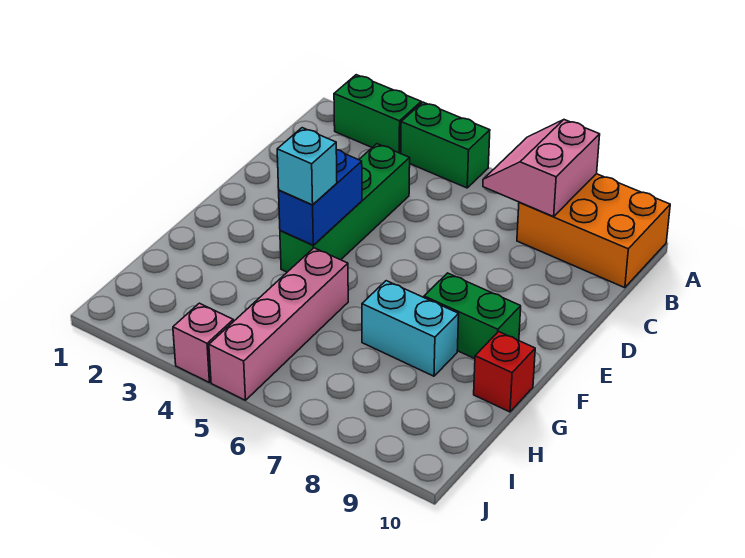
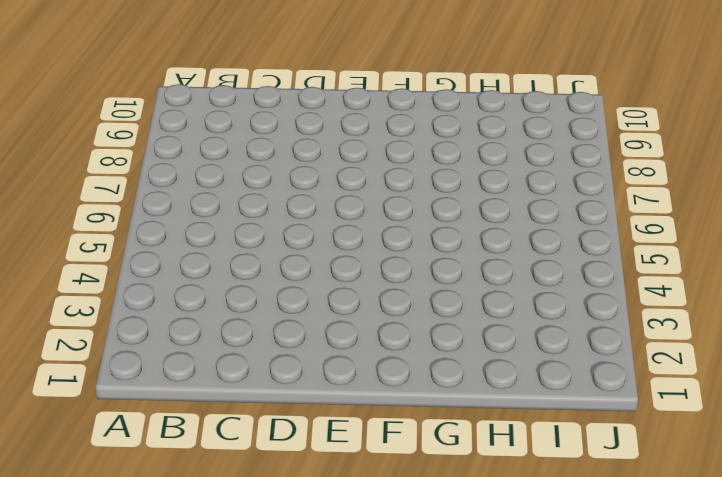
none -> green 1x2 brick [334,75,421,154]
none -> green 1x2 brick [401,102,490,188]
none -> orange 2x3 brick [517,174,670,288]

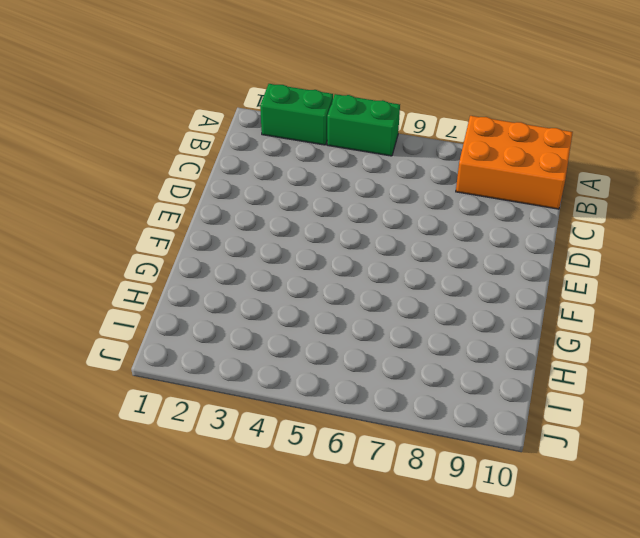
none -> green 1x4 brick [280,144,410,272]
none -> green 1x2 brick [424,273,521,359]
none -> pink 1x4 brick [209,248,348,400]

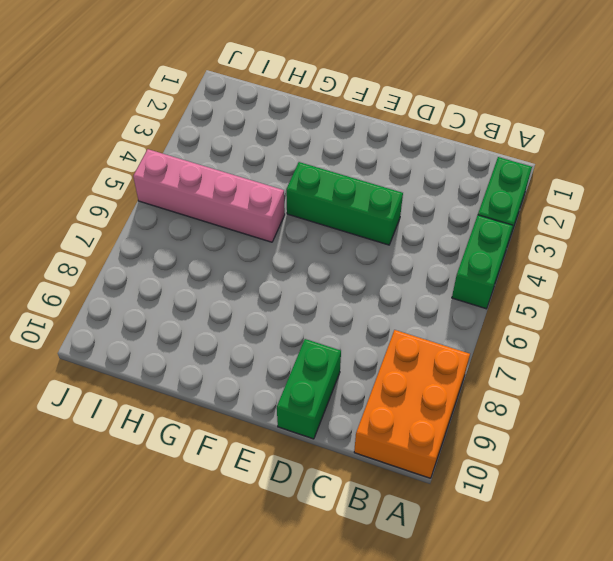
green 1x3 brick [286,162,403,245] -> green 1x4 brick [280,144,410,272]
green 1x2 brick [277,339,341,439] -> green 1x2 brick moved to [424,273,521,359]
none -> cyan 1x2 brick [362,281,459,376]
none -> red 1x1 brick [474,332,535,412]
none -> pink 1x1 brick [173,303,233,382]

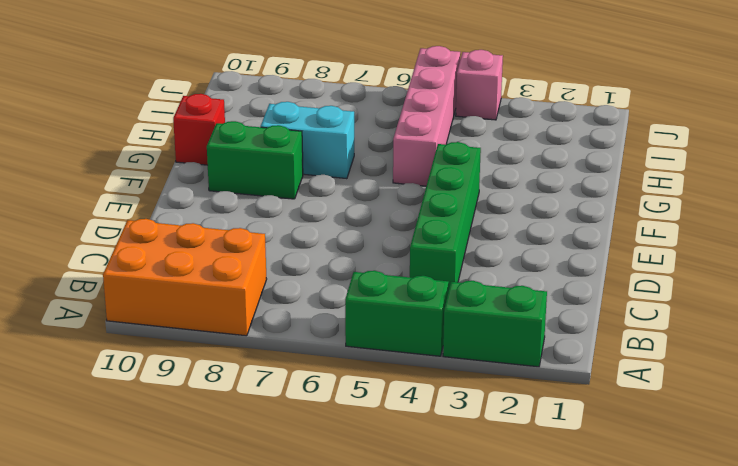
none -> pink 2x2 slope [483,120,600,217]
none -> blue 1x2 brick [279,150,362,245]
none -> cyan 1x1 brick [277,128,337,205]

